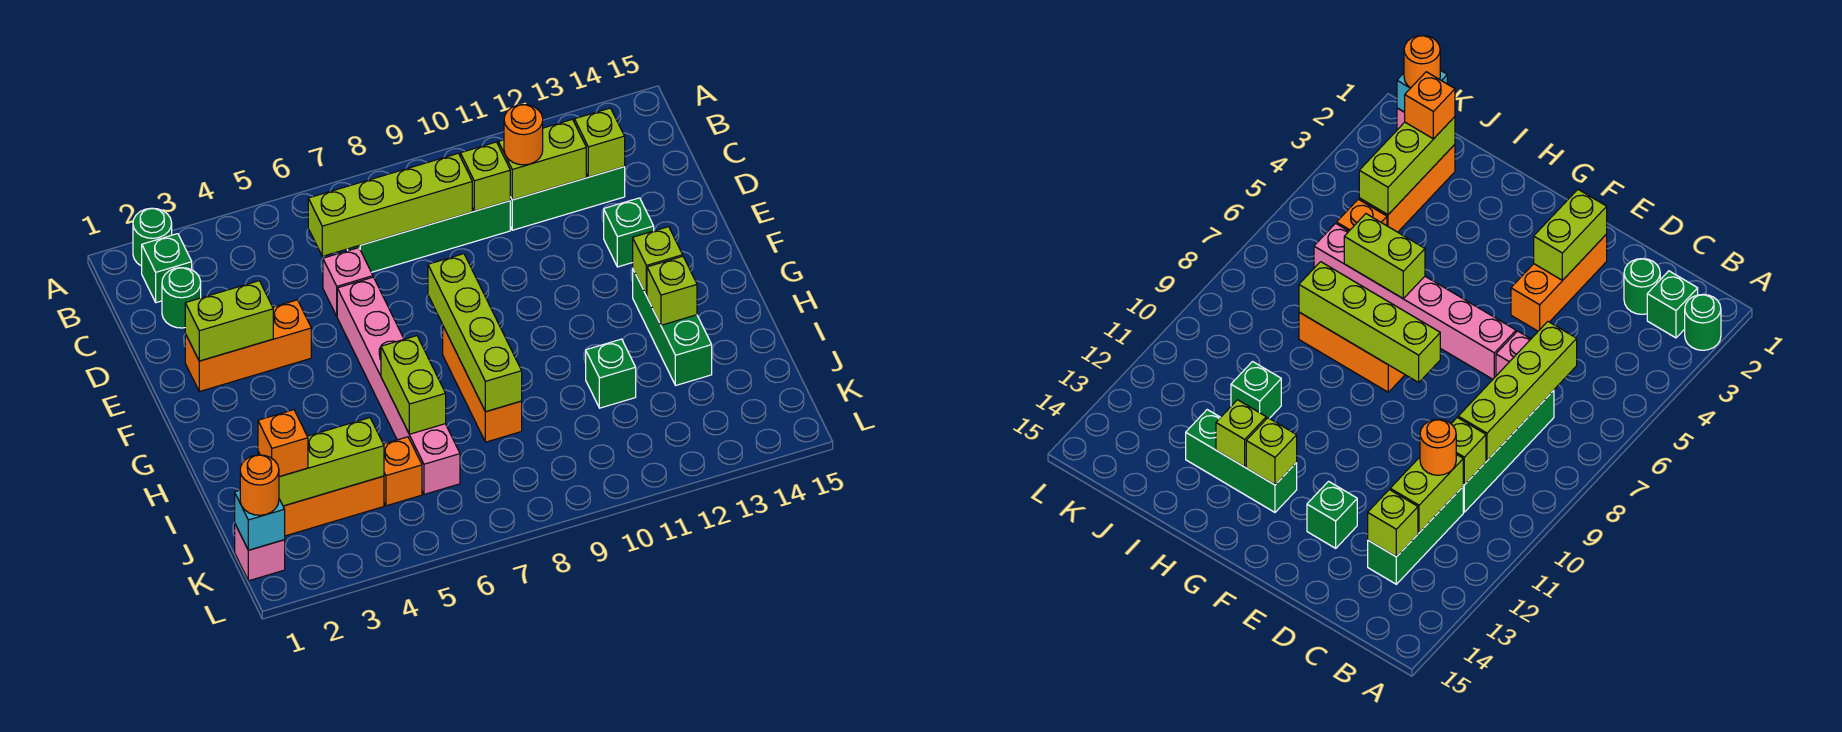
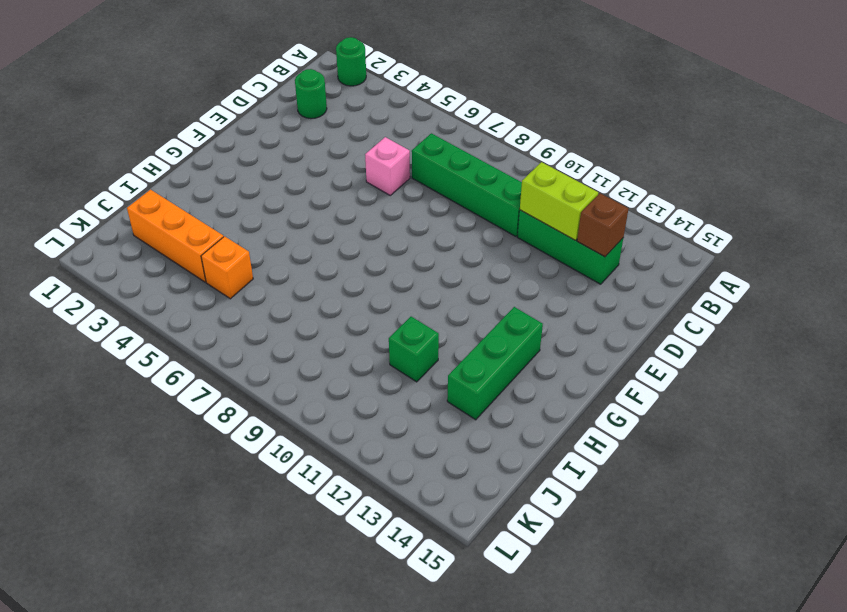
brown 1x1 brick [577,193,628,257] -> lime 1x1 brick [574,108,625,177]
none -> green 1x1 brick [142,234,192,303]
none -> orange 1x3 brick [185,300,311,392]
none -> pink 1x6 brick [337,277,460,494]

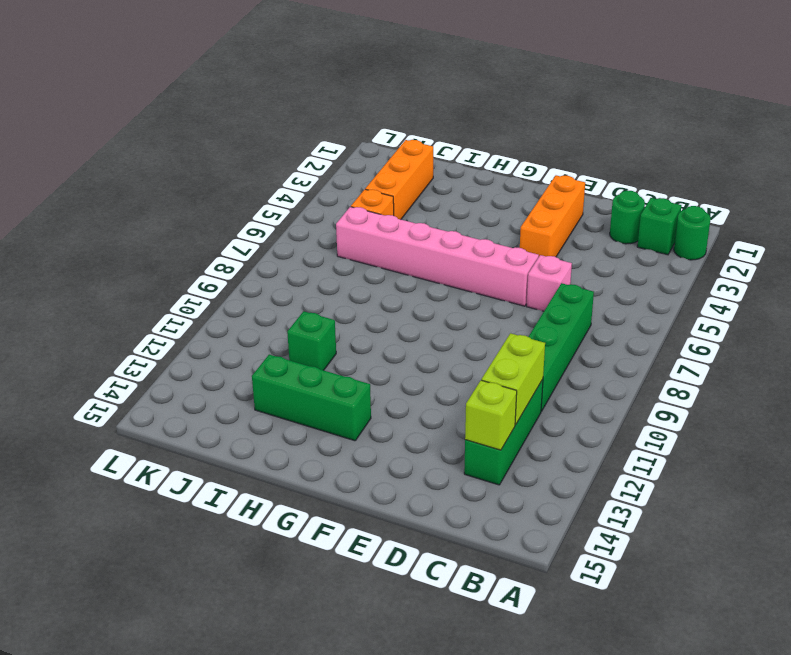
none -> green 1x1 brick [604,198,654,267]
none -> orange 1x3 brick [443,327,522,442]
none -> pink 1x1 brick [235,524,285,581]

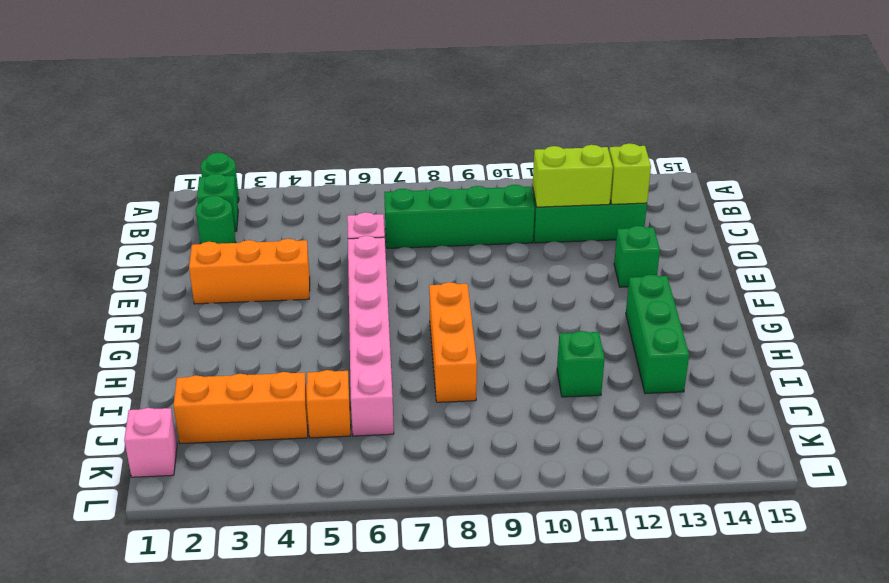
none -> lime 1x4 brick [308,153,472,256]
none -> lime 1x1 brick [460,142,510,211]
none -> lime 1x2 brick [185,281,273,361]

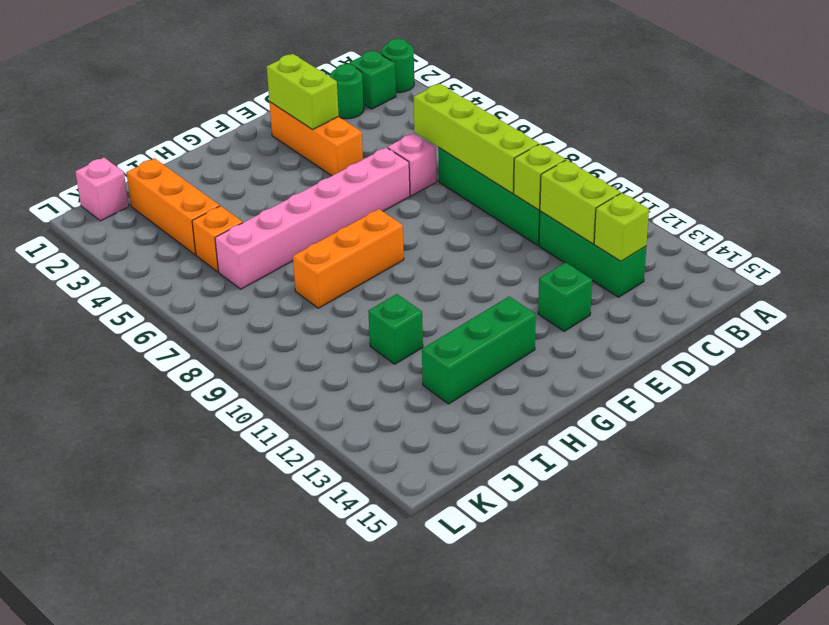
none -> lime 1x4 brick [428,254,522,412]
none -> lime 1x1 brick [633,227,683,296]
none -> lime 1x2 brick [381,336,446,434]

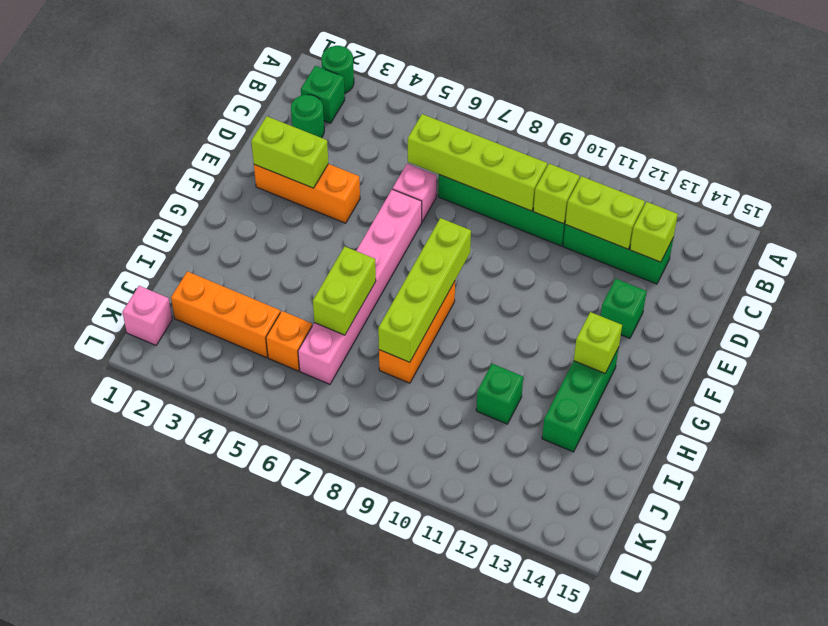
none -> lime 1x1 brick [647,256,697,325]
none -> lime 1x3 brick [258,418,384,506]
none -> cyan 1x1 brick [235,490,285,550]

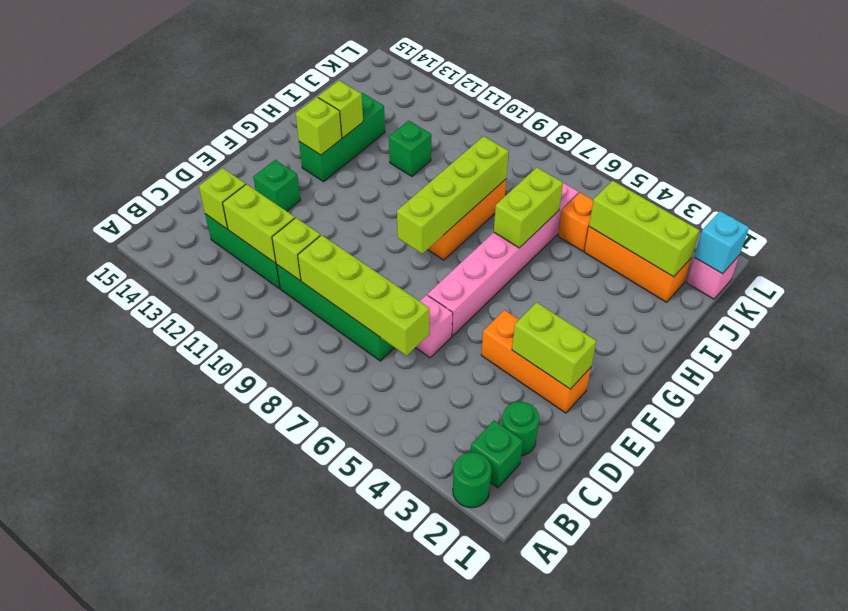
none -> orange 1x1 round brick [504,104,543,165]
none -> orange 1x1 brick [258,410,308,477]
none -> orange 1x1 round brick [240,455,279,515]

